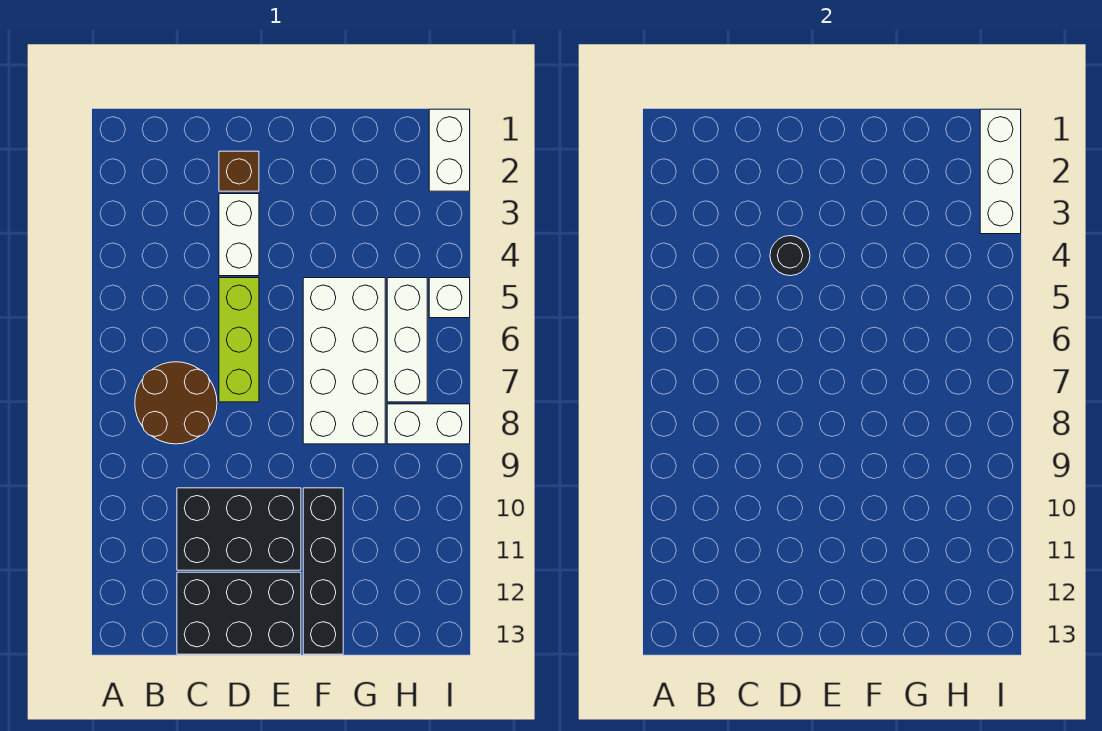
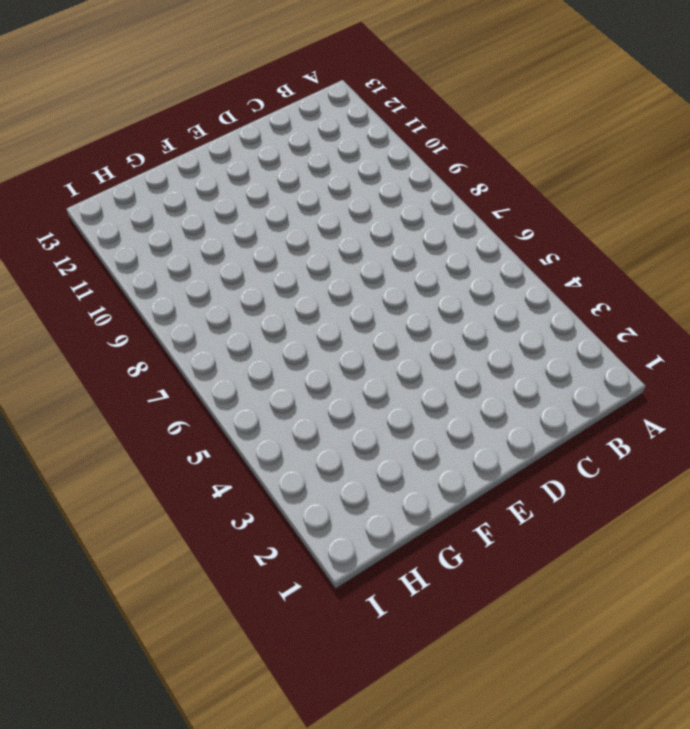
none -> brown 2x2 round brick [135,362,217,444]
none -> black 2x3 brick [177,488,301,570]
none -> black 2x3 brick [177,572,301,654]

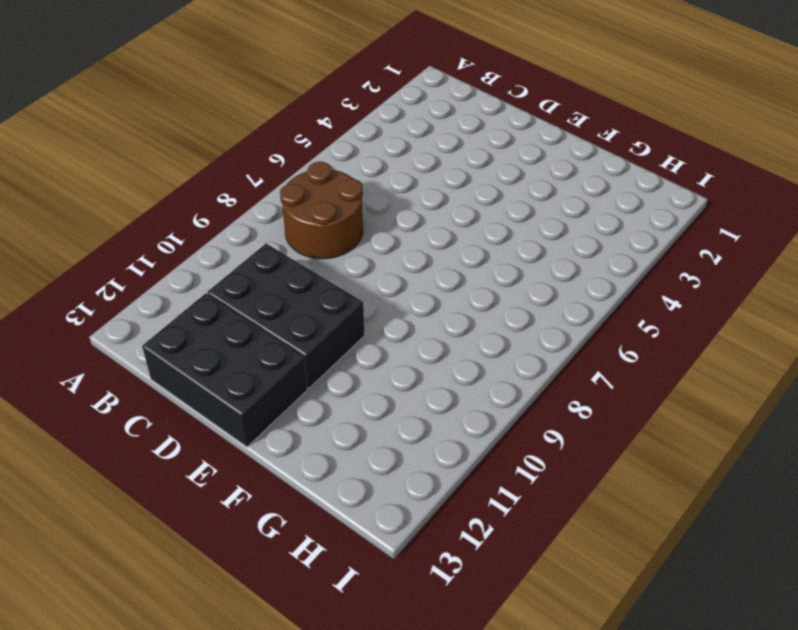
none -> brown 1x1 brick [219,151,259,191]
none -> white 1x2 brick [219,194,259,276]
none -> lime 1x3 brick [219,278,259,402]

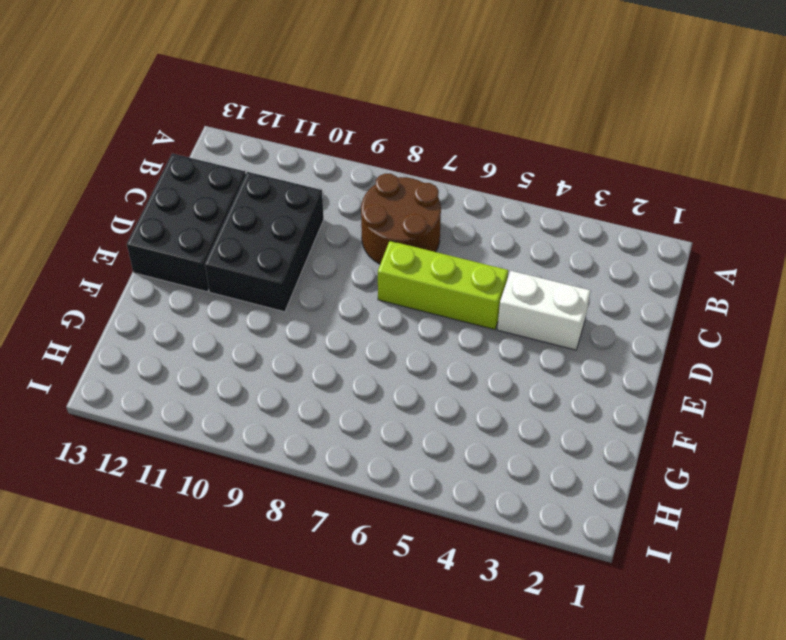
none -> brown 1x1 brick [219,151,259,191]
none -> white 2x4 brick [303,278,385,444]
none -> black 1x4 brick [303,488,343,654]

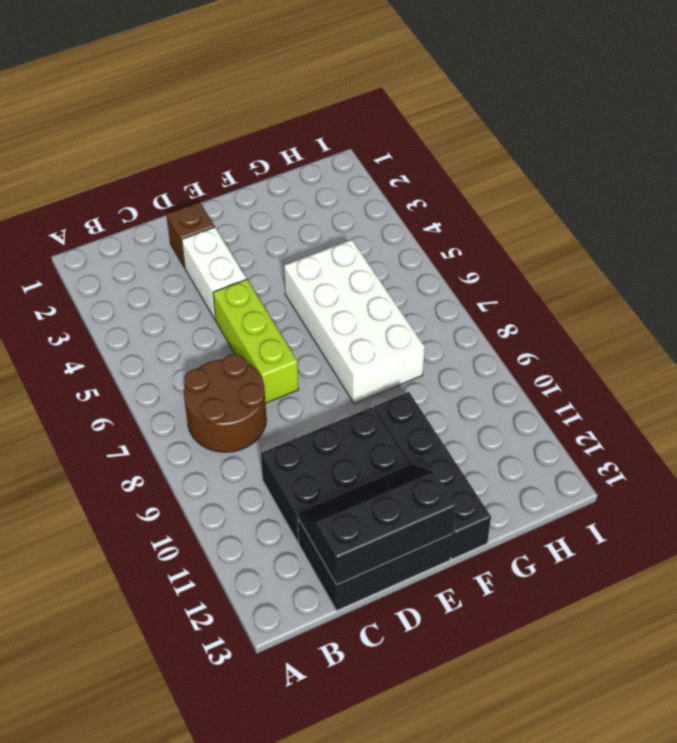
black 2x3 slope [298,464,456,585] -> none
none -> white 1x3 brick [387,278,427,402]
none -> white 1x2 brick [387,404,470,444]
none -> white 1x2 brick [429,109,470,191]

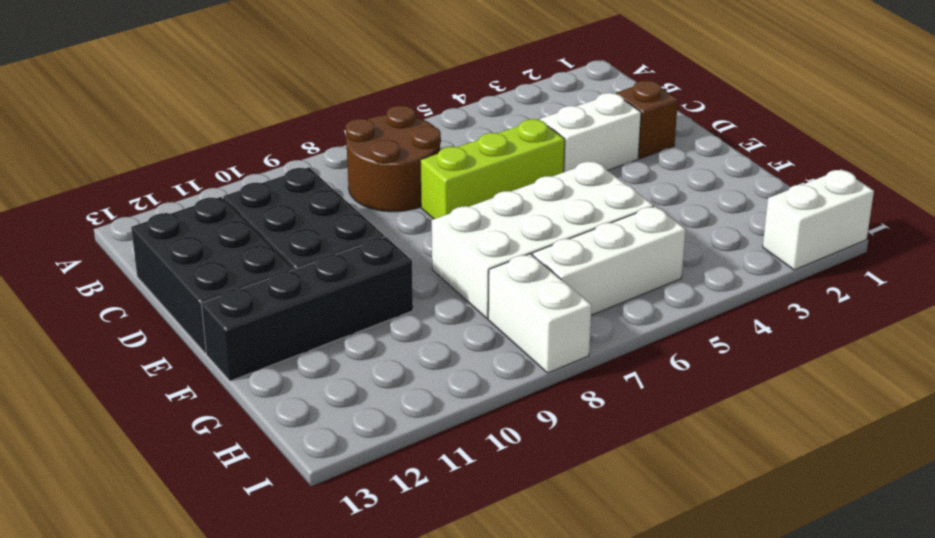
none -> white 1x1 brick [429,278,470,318]
none -> black 1x1 round brick [770,236,810,276]
none -> white 1x3 brick [980,109,1021,234]

